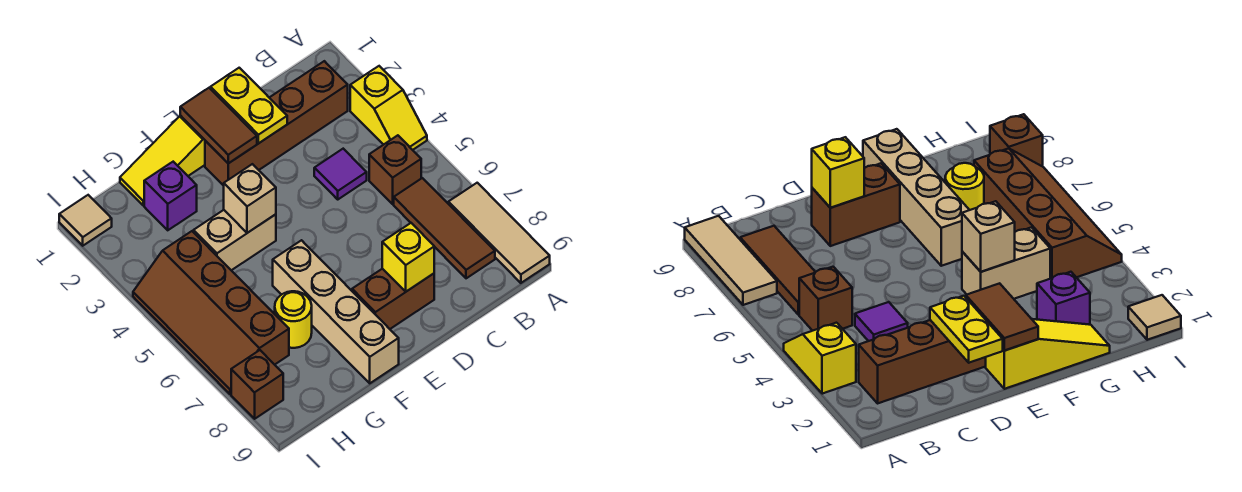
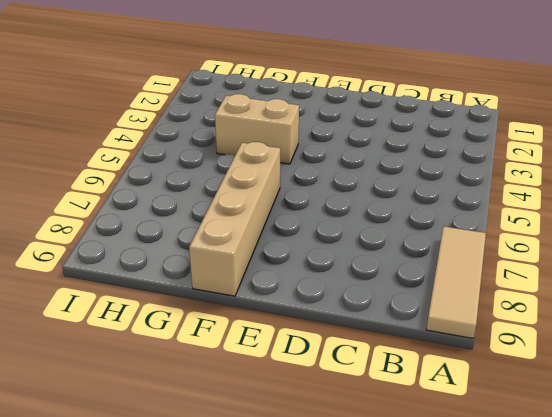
none -> yellow 1x2 slope [350,66,427,150]
none -> brown 1x4 brick [205,61,348,186]
none -> brown 1x1 brick [369,135,421,204]

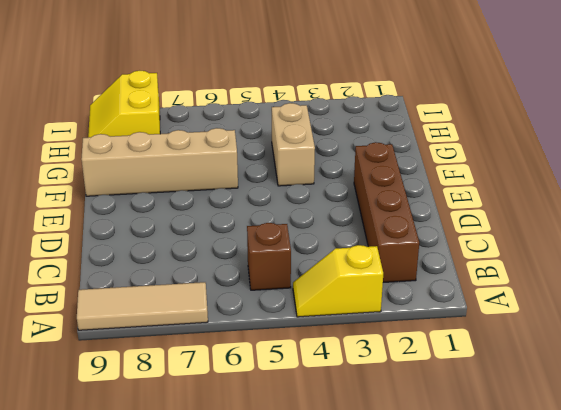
yellow 2x2 slope [88,71,160,137] -> brown 1x1 brick [231,350,283,419]
none -> brown 1x3 tile [394,178,495,278]
none -> purple 1x1 tile [314,149,367,199]
none -> brown 1x2 brick [352,269,434,329]

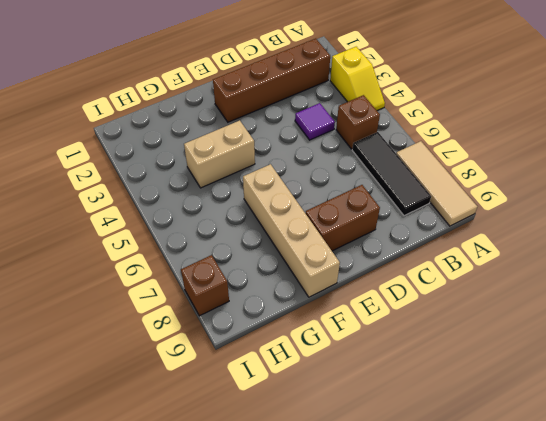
black 1x3 tile [352,132,431,216] -> brown 1x3 tile [394,178,495,278]
none -> yellow 1x3 slope [120,116,205,206]
none -> purple 1x1 brick [144,162,197,230]
none -> yellow 1x1 round brick [275,291,312,348]

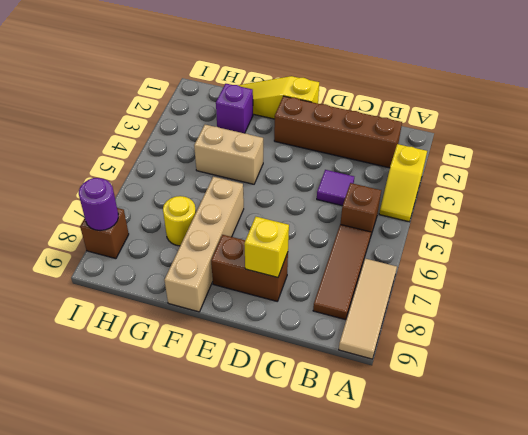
purple 1x1 round brick [79,178,118,231] -> none
none -> brown 2x4 slope [133,231,289,394]
none -> tan 1x1 tile [59,195,112,246]
none -> yellow 1x2 plate [211,68,287,144]

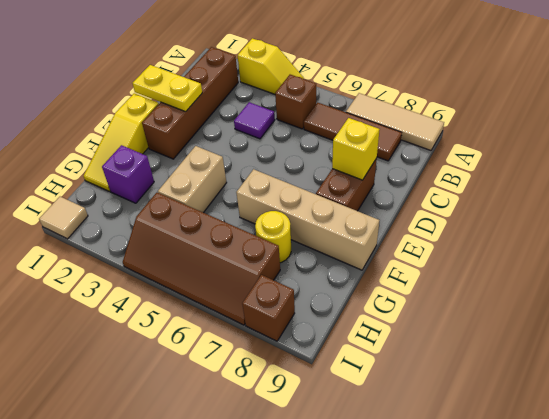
none -> brown 1x2 tile [180,88,257,163]
none -> tan 1x1 brick [224,164,276,233]

